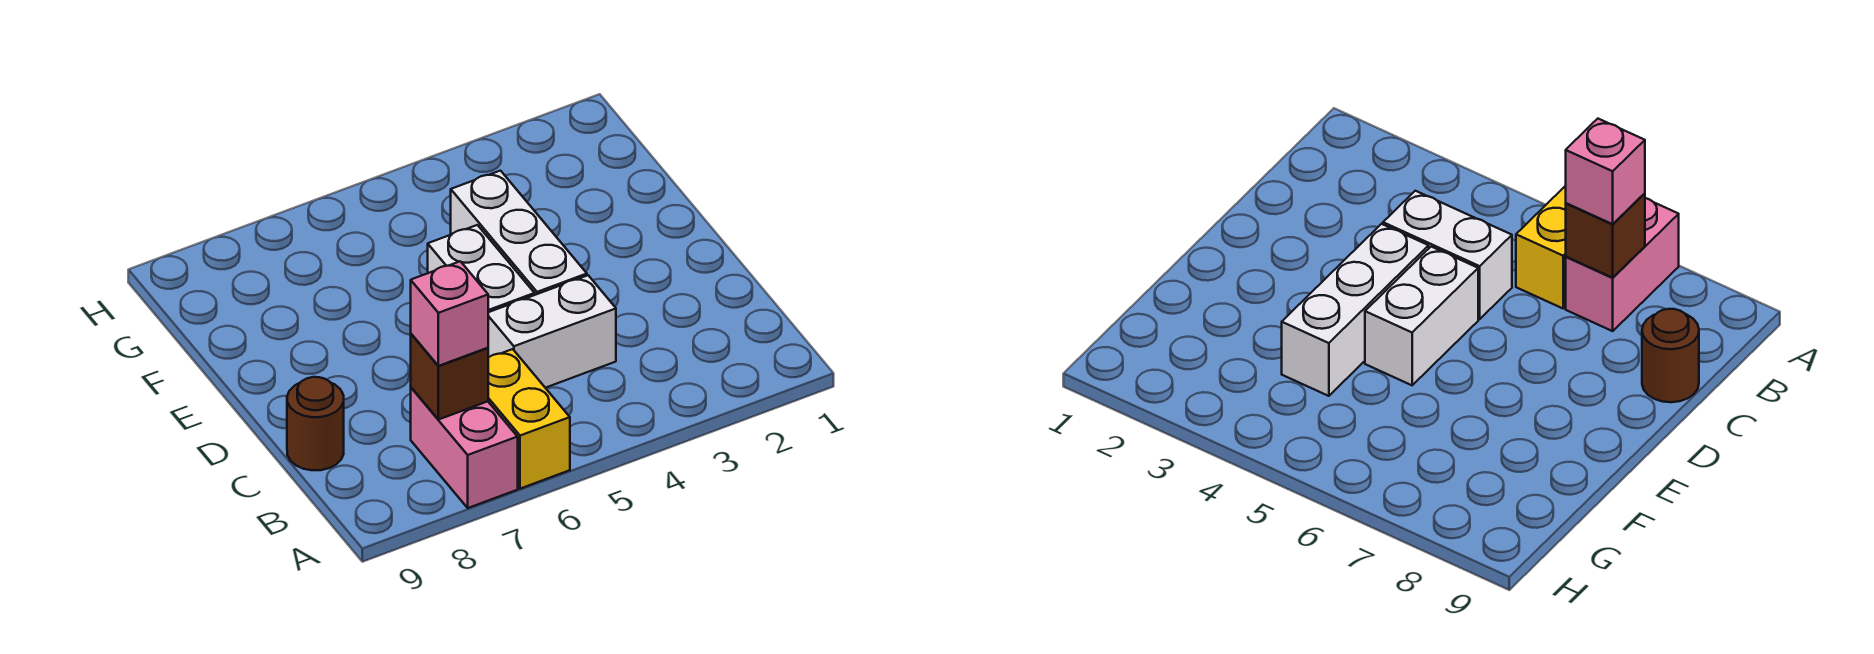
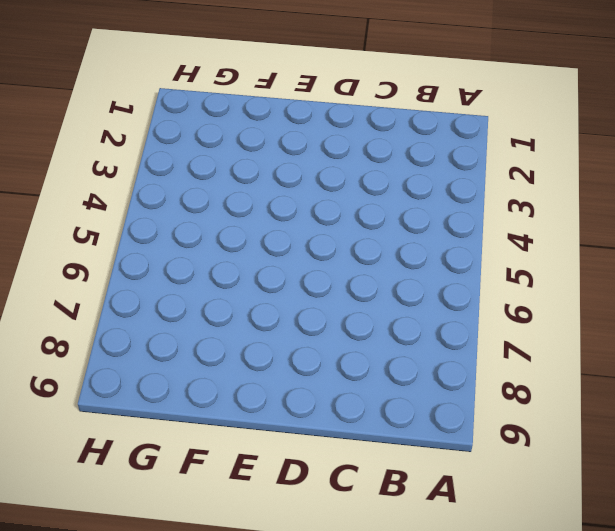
none -> yellow 1x2 brick [488,349,570,489]
none -> pink 1x2 brick [411,388,518,508]

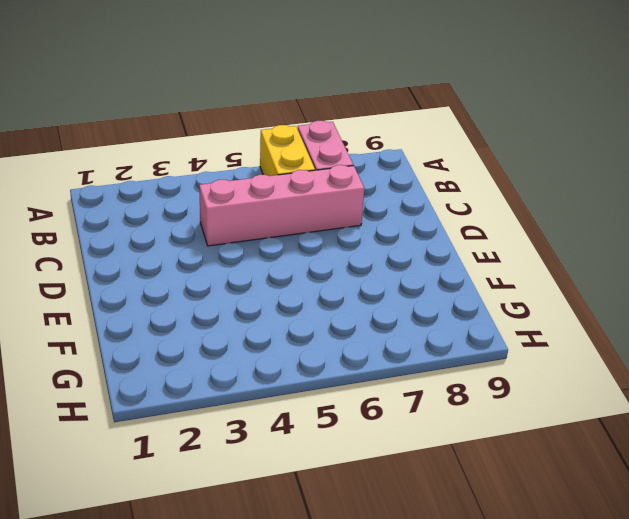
pink 1x4 brick [199,165,364,246] -> white 1x2 brick [488,275,616,388]
none -> brown 1x1 round brick [287,377,344,470]
none -> white 1x3 brick [451,171,587,295]

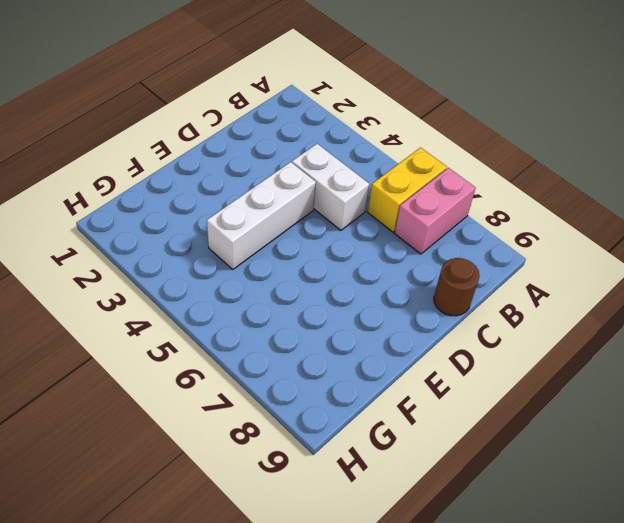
none -> white 1x2 brick [428,225,535,312]
none -> brown 1x1 brick [411,334,488,420]

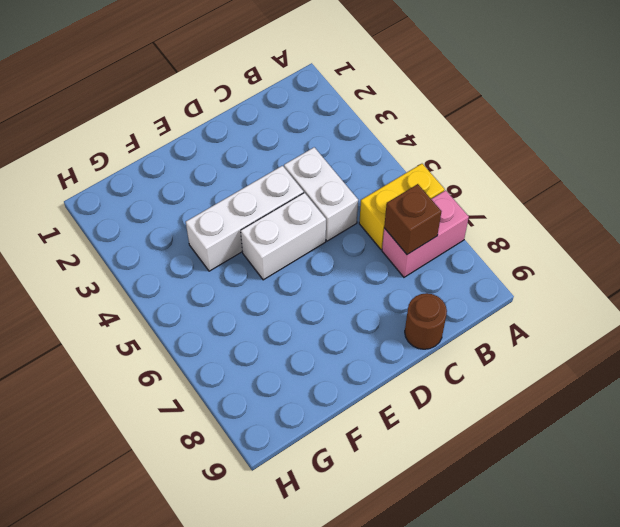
none -> pink 1x1 brick [411,261,488,366]

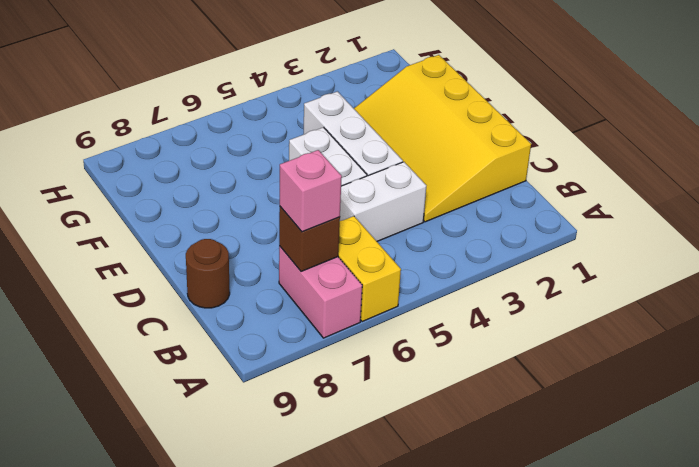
yellow 3x4 slope [354,55,531,222] -> none

